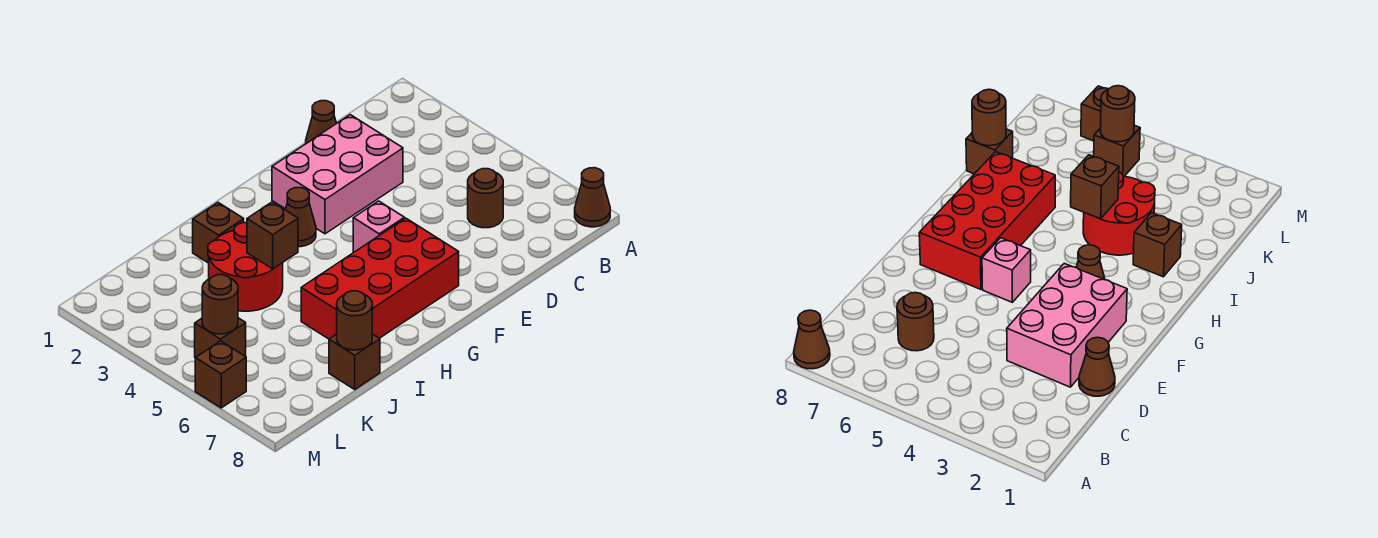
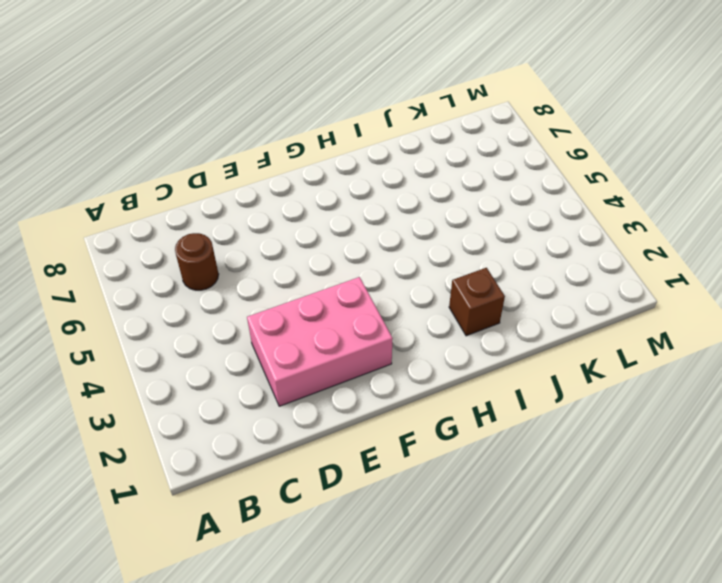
none -> brown 1x1 cone [575,168,610,227]
none -> brown 1x1 cone [306,101,336,144]
none -> pink 1x1 brick [353,201,404,252]

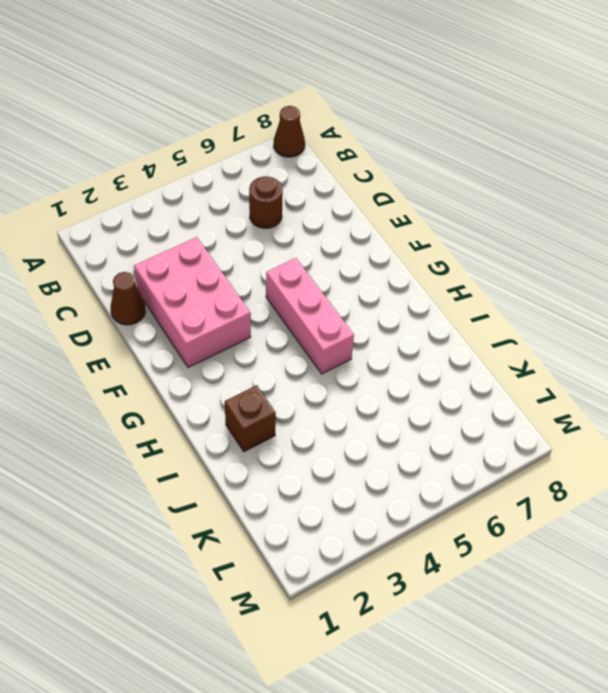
pink 1x3 brick [266,258,354,374] -> pink 1x1 brick [353,201,404,252]
none -> red 2x4 brick [301,218,459,339]
none -> brown 1x1 cone [285,188,316,247]
none -> red 2x2 round brick [208,223,283,311]

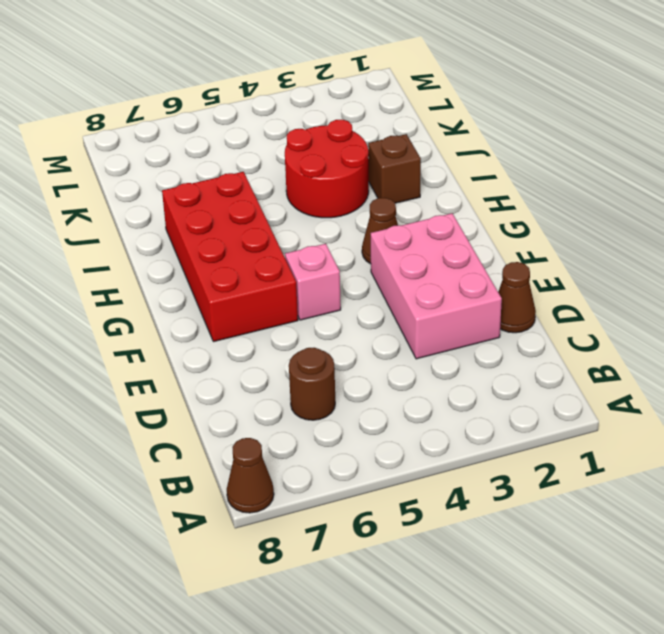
none -> brown 1x1 brick [329,334,380,389]
none -> brown 1x1 brick [195,318,246,358]
none -> brown 1x1 brick [195,341,246,408]

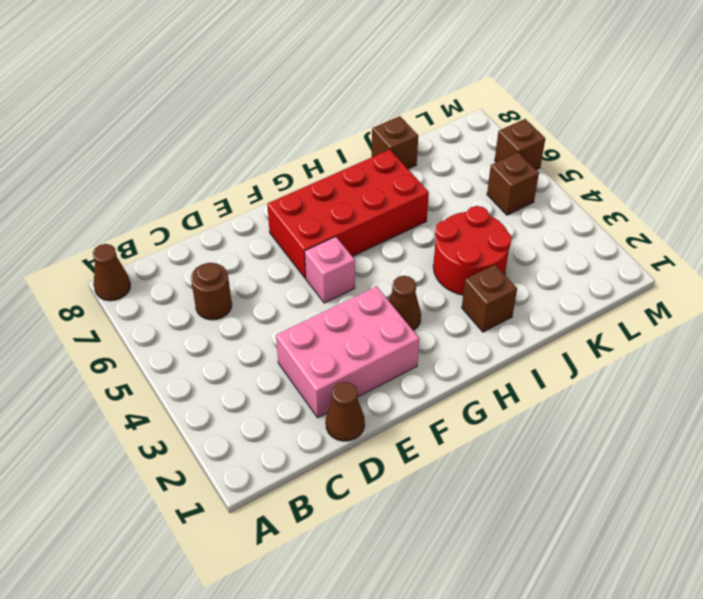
none -> brown 1x1 brick [247,202,298,269]
none -> brown 1x1 round brick [337,291,372,350]
none -> brown 1x1 round brick [202,275,238,334]

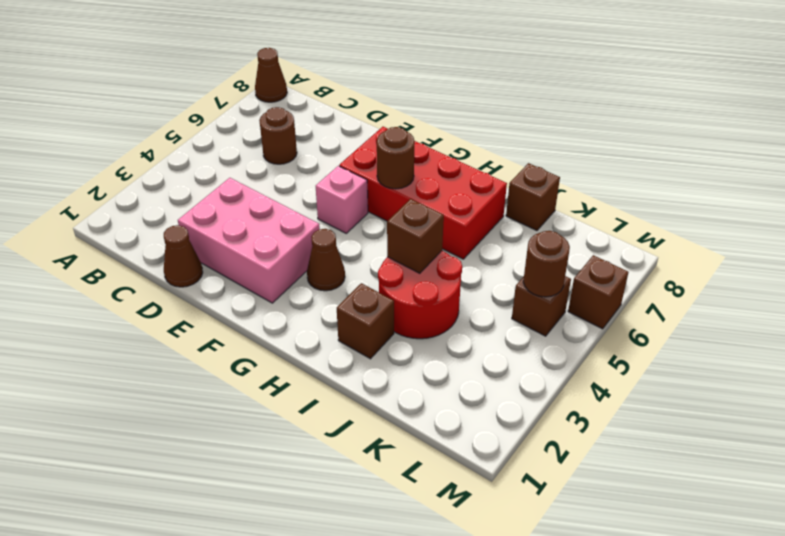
brown 1x1 round brick [377,127,415,189] -> brown 1x1 round brick moved to [337,291,372,350]

